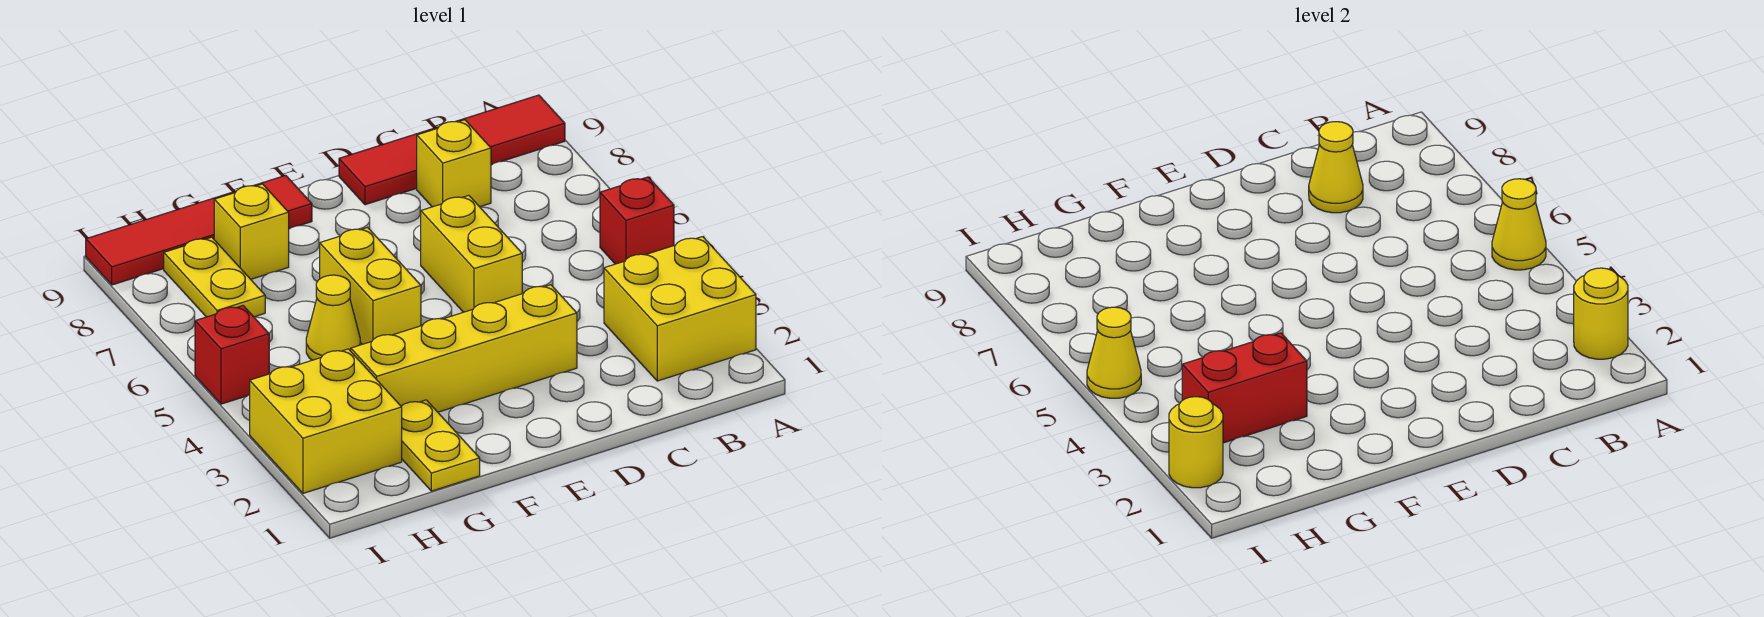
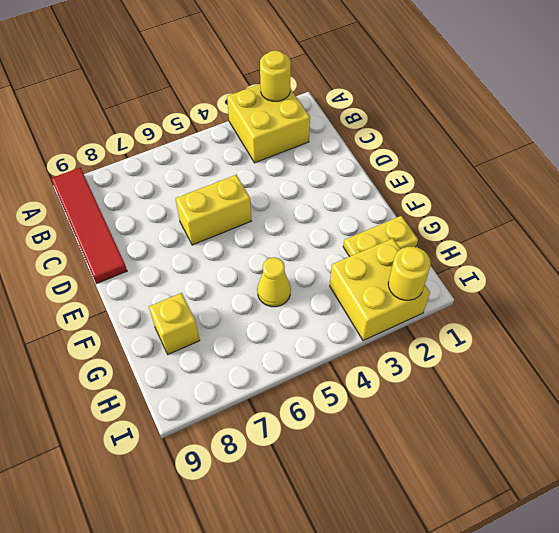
none -> red 1x1 brick [600,177,674,264]
none -> yellow 1x1 brick [417,120,491,207]
none -> yellow 1x4 brick [351,285,577,412]

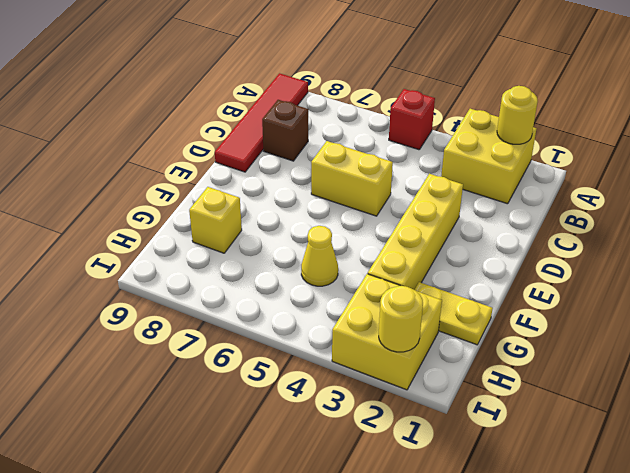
brown 1x1 brick [262,100,308,161] -> yellow 1x1 brick [417,120,491,207]
none -> yellow 1x2 brick [320,228,421,344]
none -> red 1x4 tile [86,175,312,285]
none -> yellow 1x2 plate [164,237,265,317]

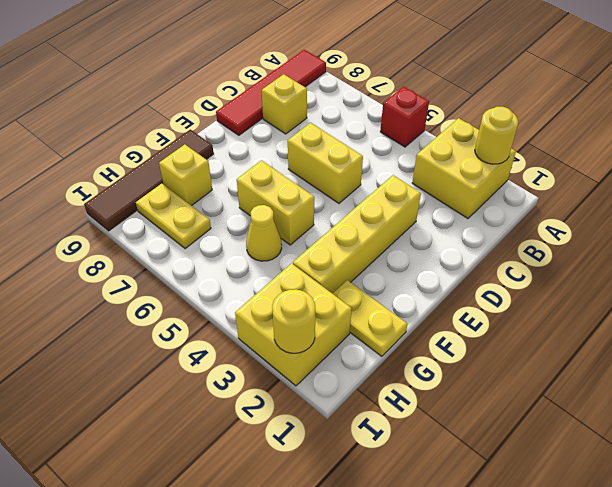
brown 1x4 tile [84,130,214,231] -> red 1x4 tile [86,175,312,285]
none -> red 1x1 brick [195,306,269,404]
none -> yellow 1x1 cone [1492,179,1546,270]
none -> yellow 1x1 cone [1309,122,1363,213]

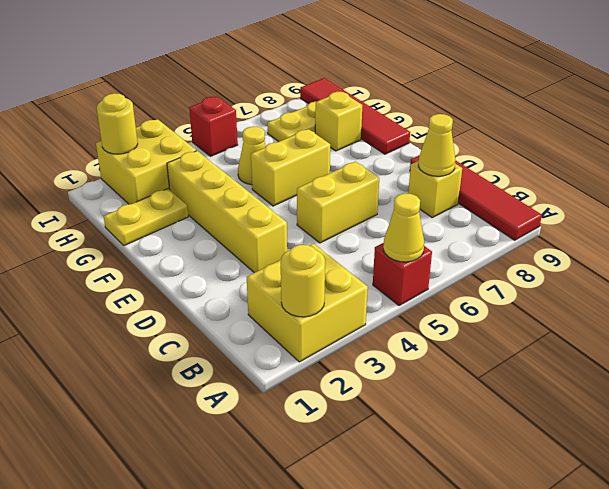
none -> red 1x2 brick [1182,333,1307,443]
none -> yellow 1x1 cone [1087,307,1141,398]

